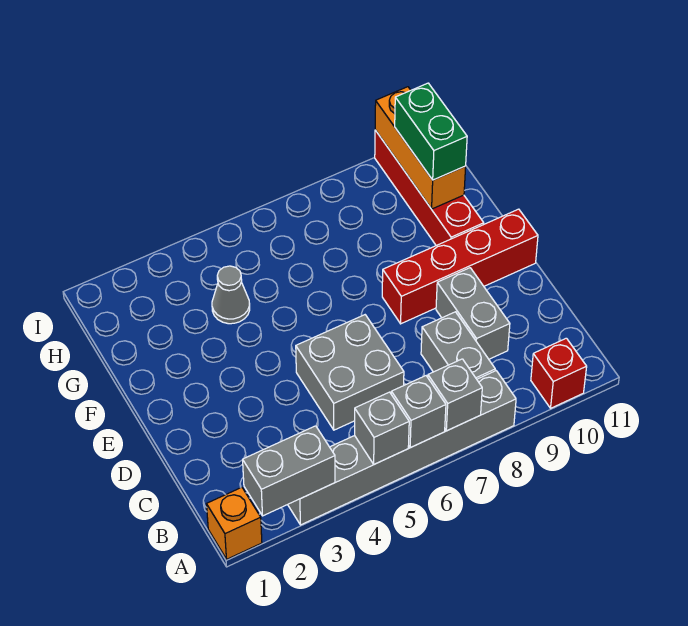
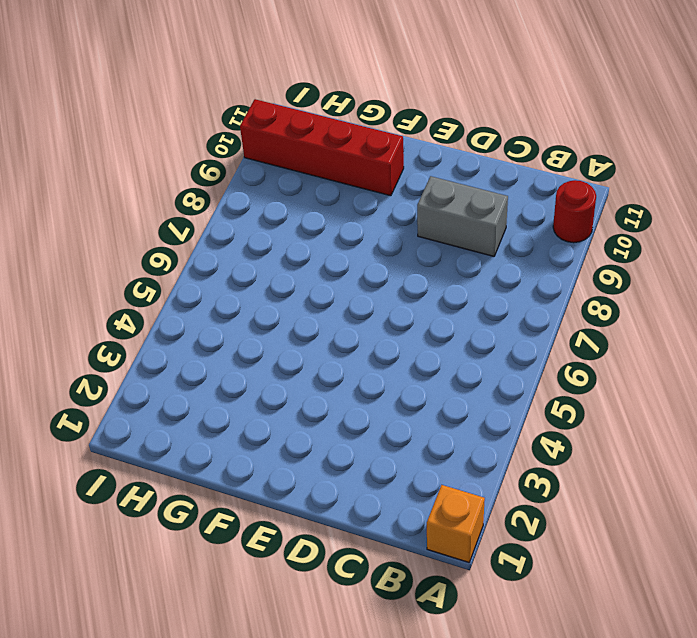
red 1x1 round brick [553,180,596,243] -> red 1x1 brick [531,338,587,408]
none -> grey 1x6 brick [288,371,516,525]
none -> grey 1x2 brick [421,312,495,379]
none -> grey 2x2 brick [296,315,404,430]

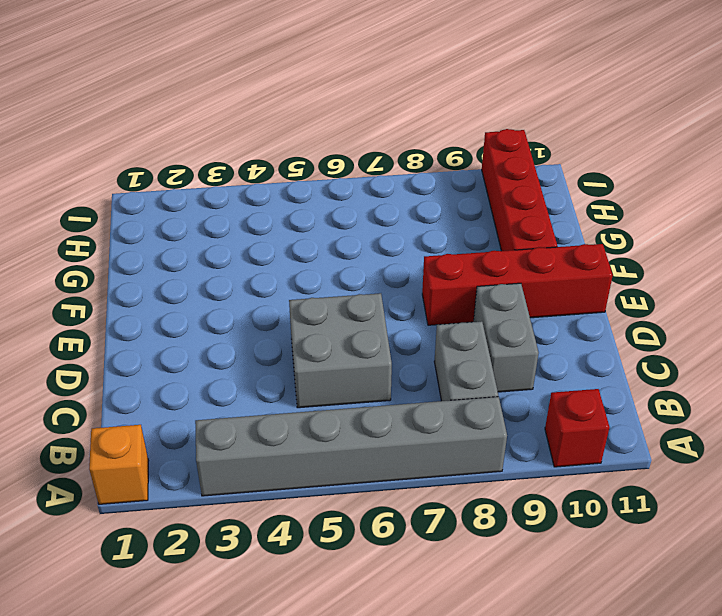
none -> grey 1x1 cone [212,266,250,324]
none -> grey 1x2 brick [243,426,335,516]
none -> grey 1x1 brick [355,392,409,464]

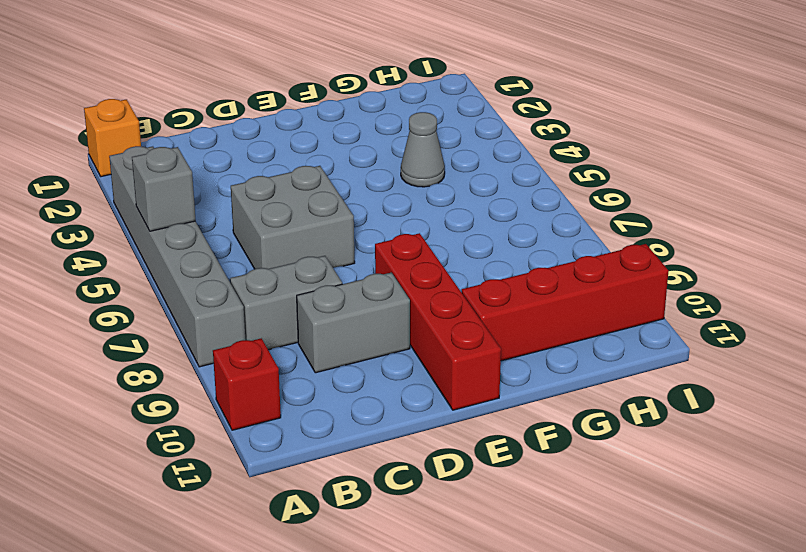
none -> grey 1x2 brick [243,426,335,516]
none -> grey 1x1 brick [391,376,446,448]
none -> grey 1x1 brick [428,359,482,431]

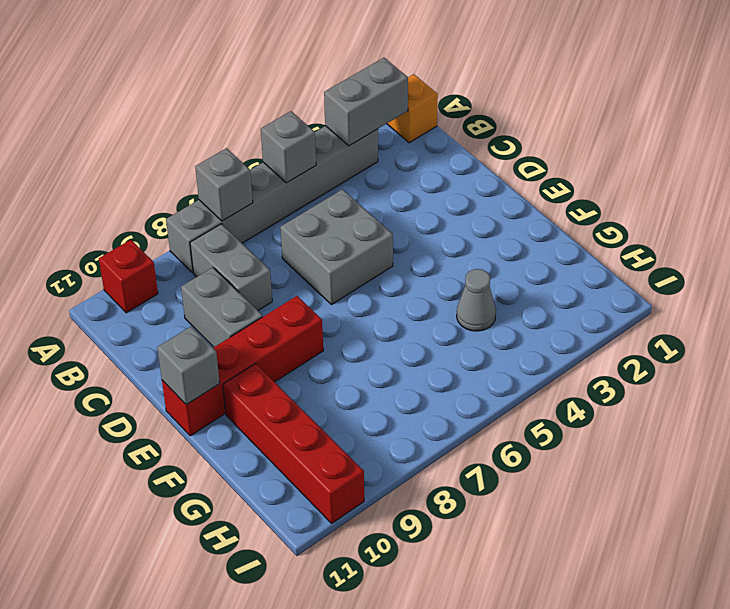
grey 1x1 brick [157,326,220,405] -> grey 1x1 brick moved to [391,376,446,448]
none -> orange 1x3 brick [375,87,466,209]
none -> green 1x2 brick [395,83,467,180]

